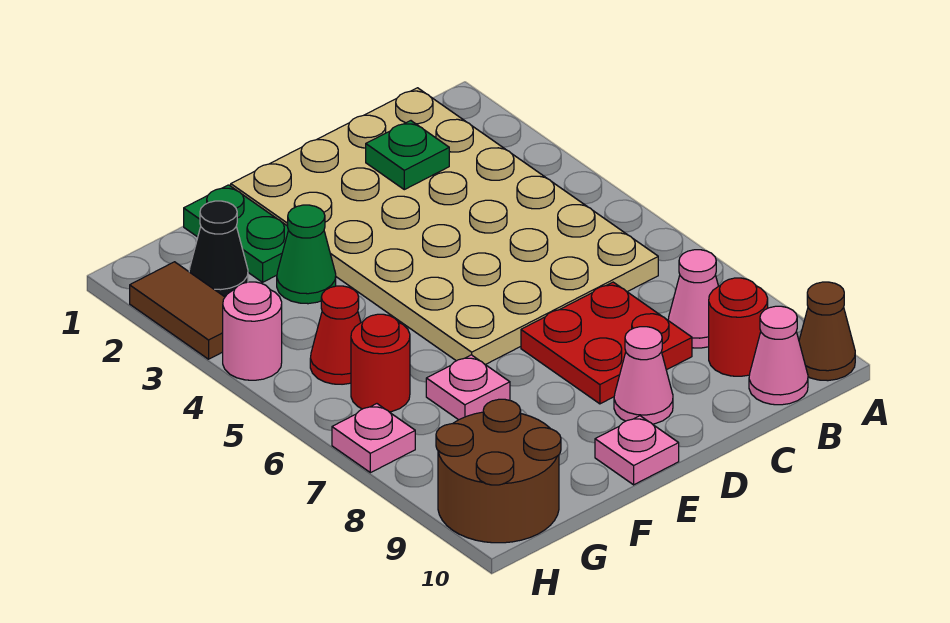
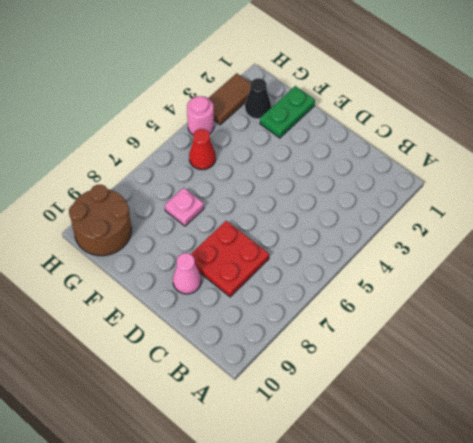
none -> brown 1x1 cone [799,282,855,381]
none -> tan 4x6 plate [231,88,658,365]
none -> pink 1x1 cone [668,250,718,348]

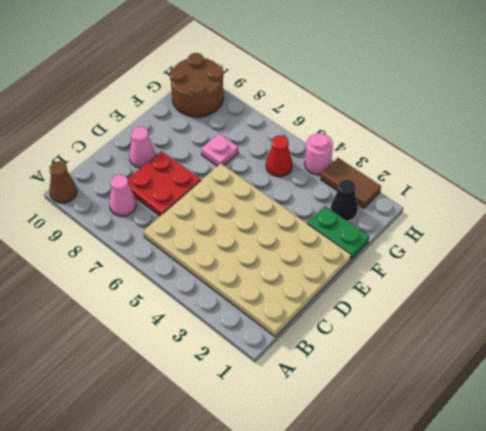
none -> red 1x1 round brick [709,278,768,376]
none -> pink 1x1 cone [749,306,808,405]
none -> pink 1x1 plate [595,416,679,485]

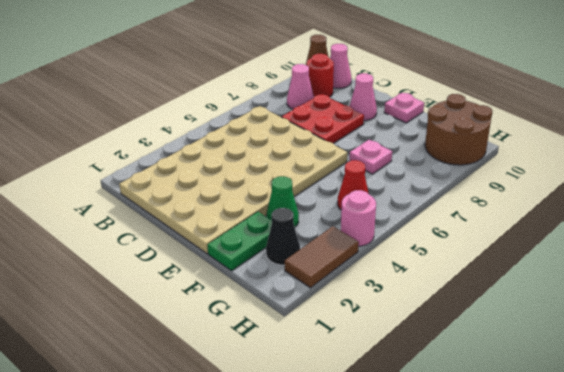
none -> red 1x1 round brick [351,314,410,412]
none -> pink 1x1 plate [332,404,415,473]
none -> green 1x1 plate [366,121,449,190]

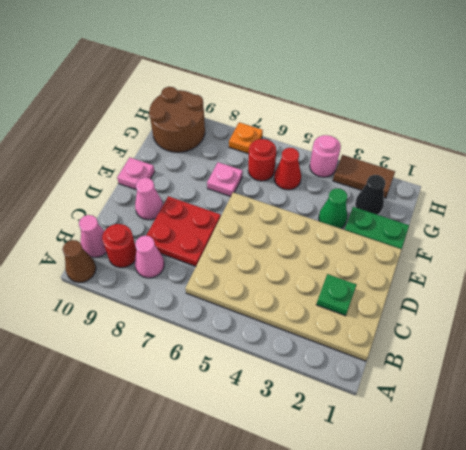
orange 1x1 plate [229,122,263,154] -> pink 1x1 plate [332,404,415,473]

